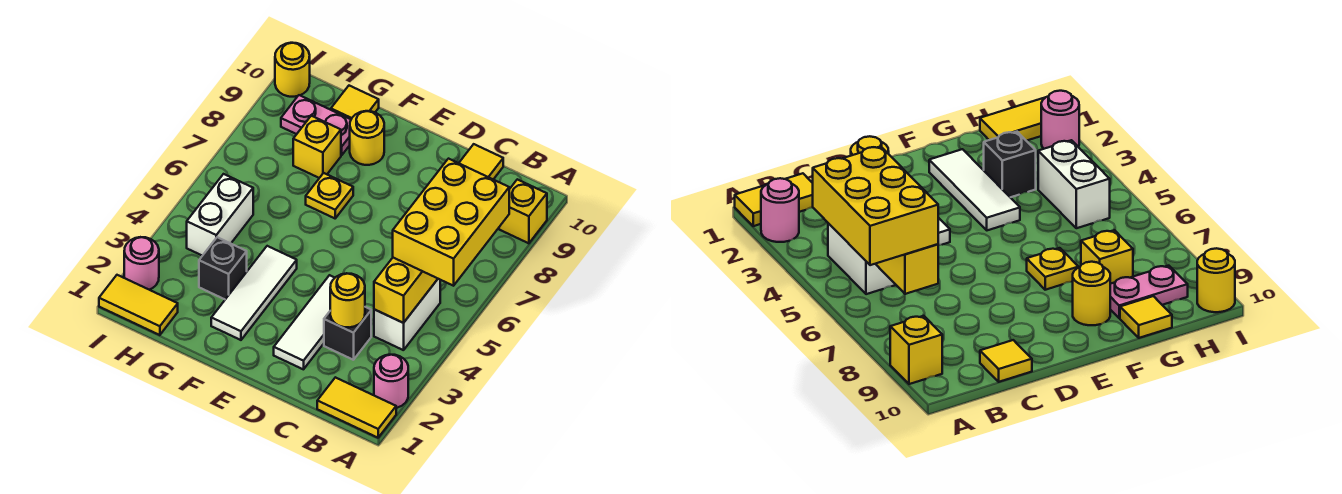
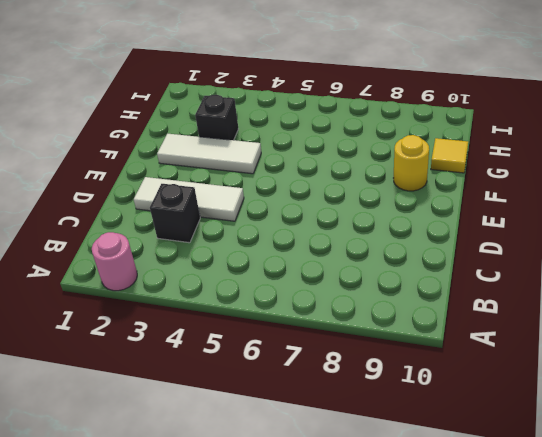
none -> yellow 1x2 tile [317,377,396,438]
none -> yellow 1x1 brick [499,179,547,243]
none -> white 1x2 brick [374,279,440,350]

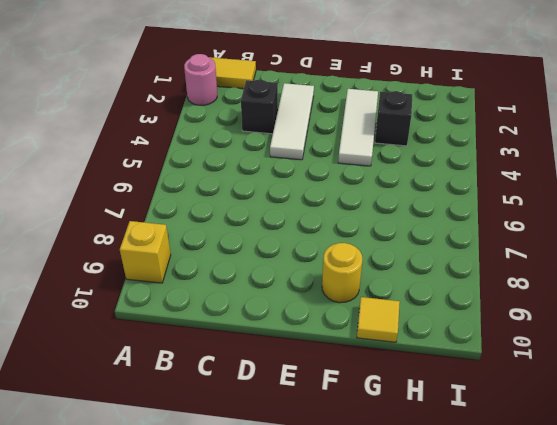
none -> white 1x2 brick [374,279,440,350]
none -> yellow 1x1 tile [459,144,503,179]
none -> yellow 1x1 plate [306,173,353,218]

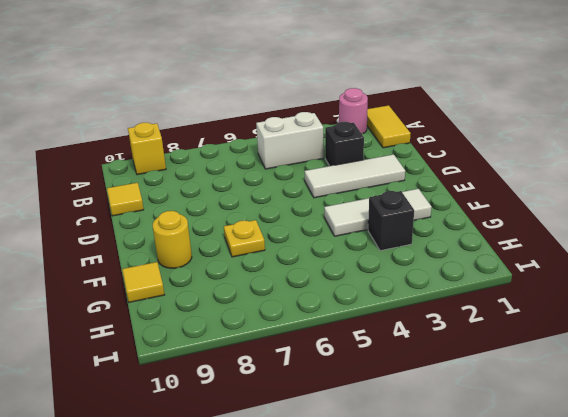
none -> yellow 1x1 brick [293,116,341,178]
none -> pink 1x2 plate [281,95,351,155]
none -> yellow 1x2 tile [99,275,178,335]

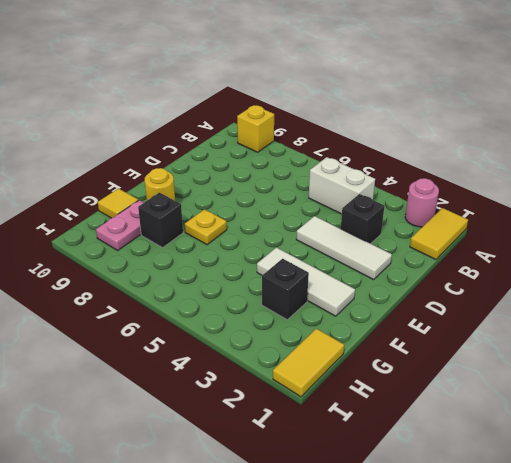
black 1x1 brick [138,193,183,248] -> yellow 1x1 brick [293,116,341,178]
none -> yellow 1x1 tile [459,144,503,179]
none -> white 1x2 brick [187,174,253,256]
none -> pink 1x1 round brick [124,237,159,290]

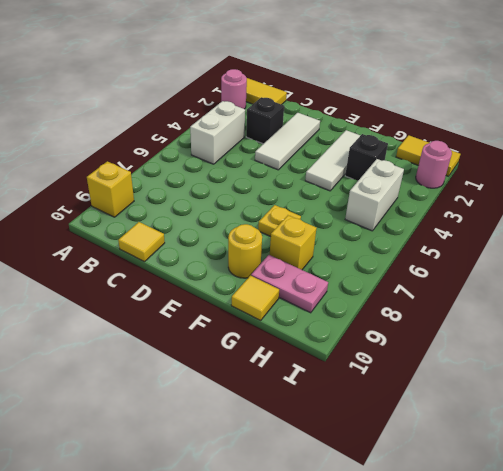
none -> yellow 1x1 round brick [275,43,310,97]
none -> yellow 1x4 brick [374,258,438,323]
none -> yellow 1x1 round brick [330,273,365,327]

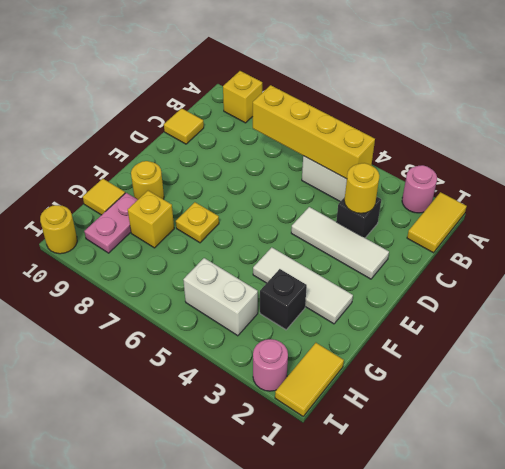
none -> yellow 2x3 brick [393,159,509,286]

